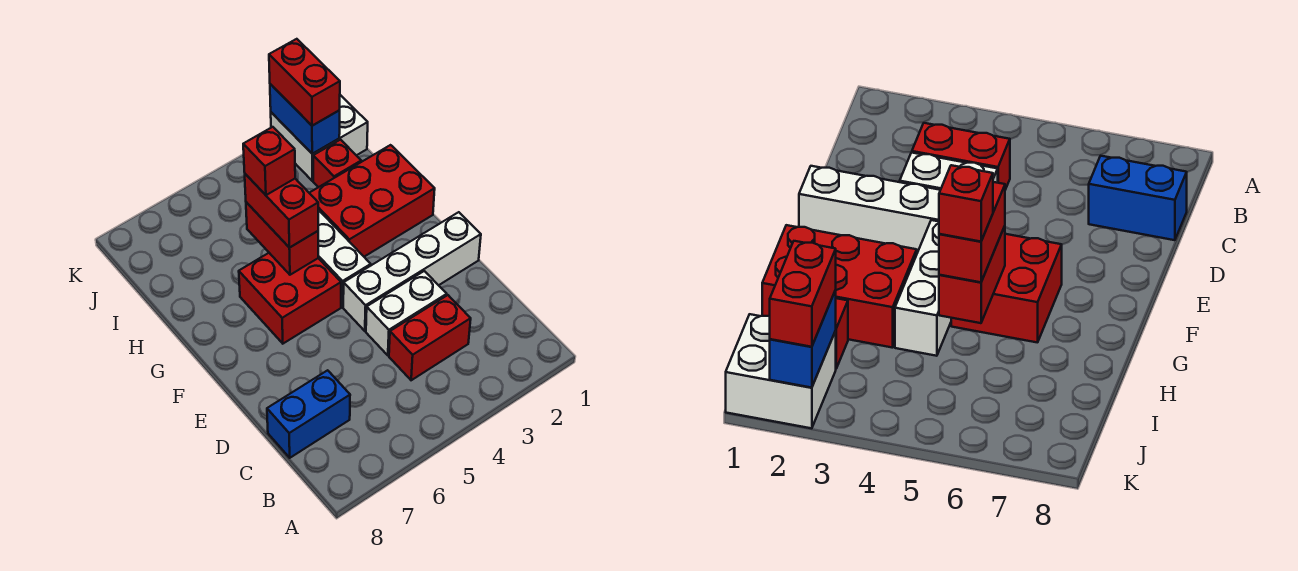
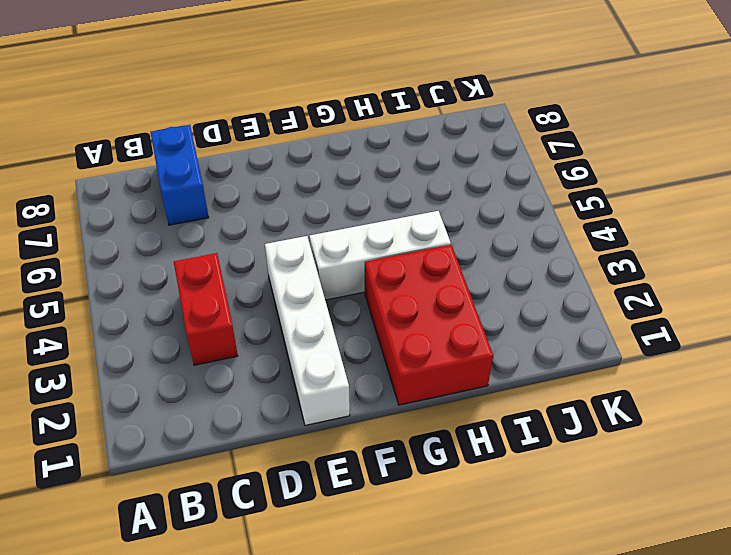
none -> white 1x2 brick [366,271,447,355]
none -> red 2x2 brick [239,253,341,344]
none -> red 1x1 brick [313,140,361,187]

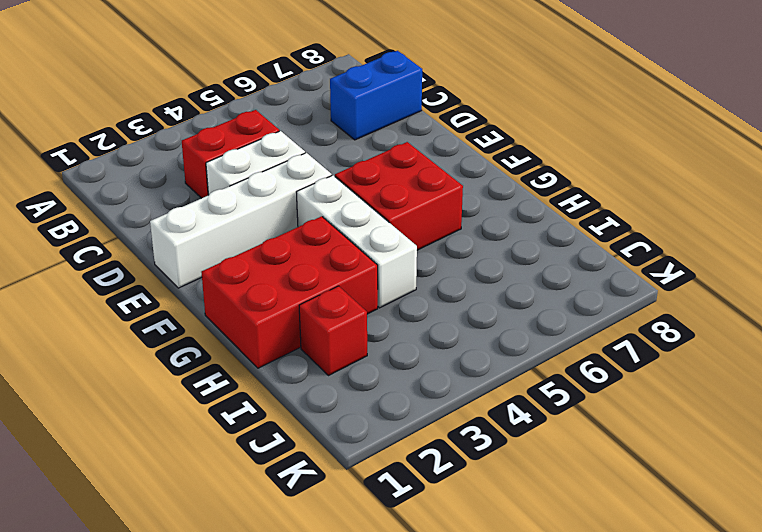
none -> white 2x2 brick [271,95,368,181]
none -> red 1x2 brick [246,202,318,275]
none -> blue 1x2 brick [270,84,340,154]

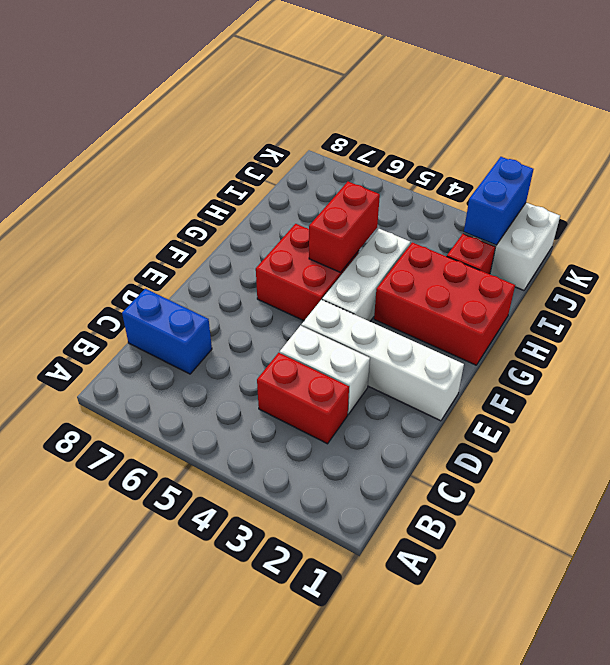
none -> red 1x2 brick [245,174,318,248]
none -> red 1x2 brick [269,39,340,126]
none -> red 1x1 brick [243,127,295,195]

